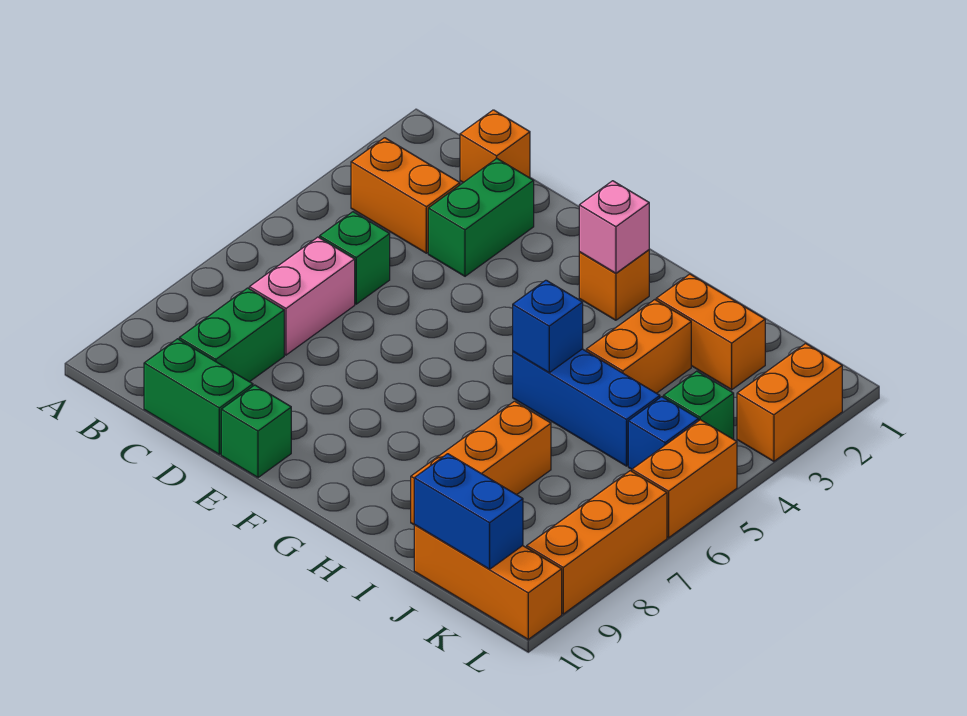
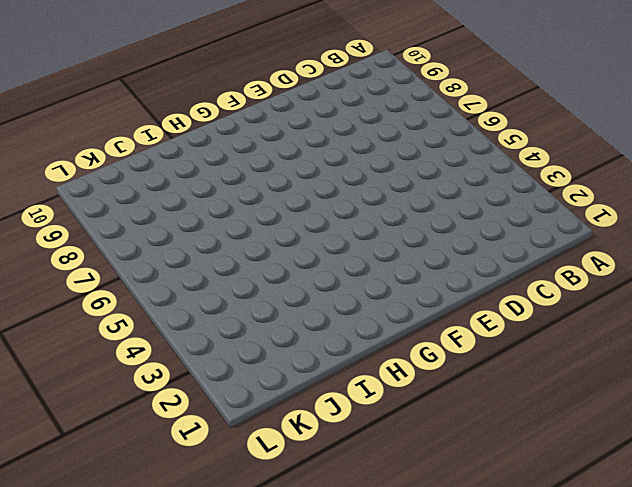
none -> orange 1x2 brick [351,138,460,253]
none -> orange 1x1 brick [460,110,530,183]
none -> green 1x1 brick [320,212,390,304]

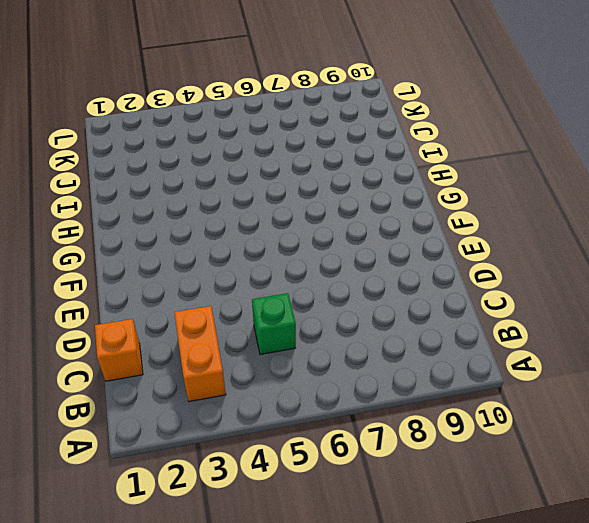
none -> pink 1x2 brick [249,237,355,355]
none -> green 1x2 brick [179,288,284,382]
none -> green 1x2 brick [144,339,253,454]

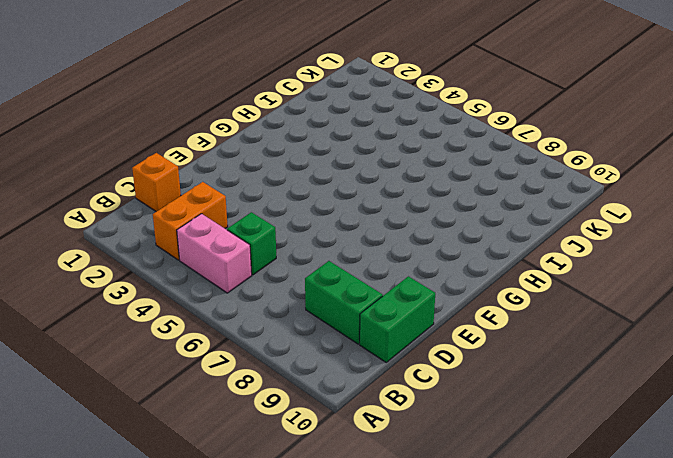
pink 1x2 brick [177,214,252,293] -> pink 1x2 brick moved to [249,237,355,355]
none -> green 1x2 brick [428,159,534,276]
none -> green 1x1 brick [221,385,291,477]
none -> orange 1x1 brick [579,250,649,320]

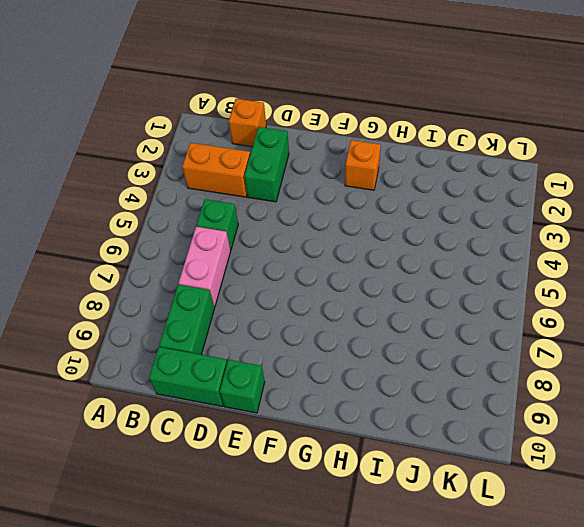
none -> blue 1x3 brick [513,349,660,466]
none -> orange 1x2 brick [656,274,765,390]
none -> orange 1x2 brick [586,300,691,393]

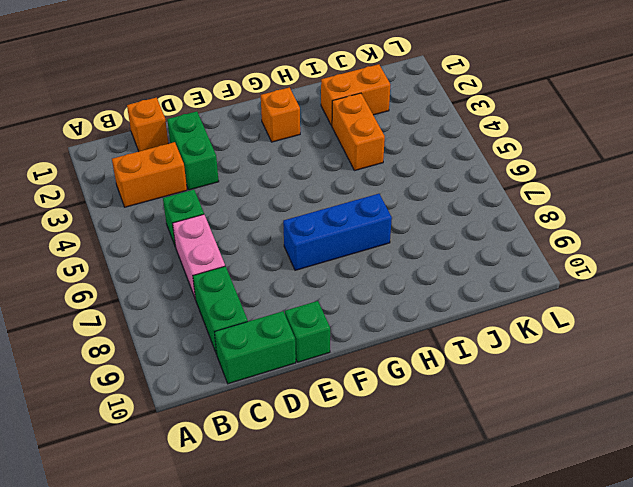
blue 1x3 brick [283,194,392,270] -> blue 1x3 brick moved to [513,349,660,466]
none -> orange 1x3 brick [411,401,551,525]
none -> orange 1x3 brick [414,525,562,639]
none -> green 1x1 brick [663,371,734,439]

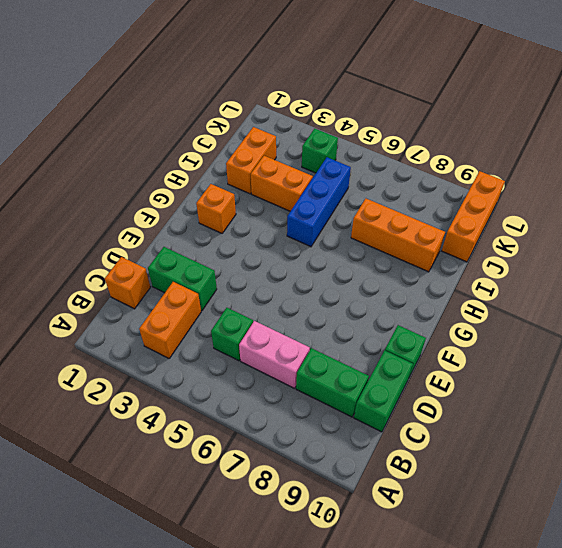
none -> blue 1x1 brick [628,397,699,469]
none -> orange 1x2 brick [737,343,842,461]
none -> orange 1x2 brick [632,420,737,538]

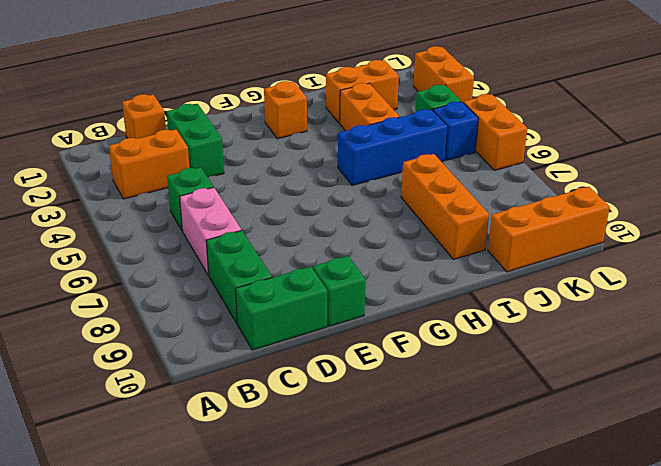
none -> orange 1x3 brick [527,471,667,614]
none -> pink 1x1 brick [579,181,649,273]
none -> blue 1x1 brick [513,280,583,373]

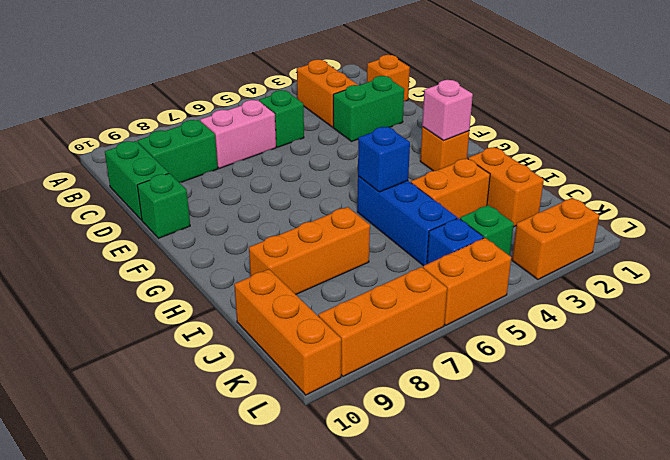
none -> blue 1x2 brick [414,454,523,569]

